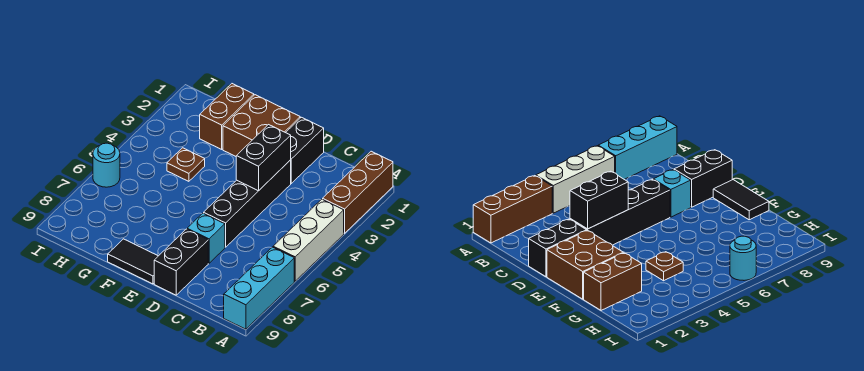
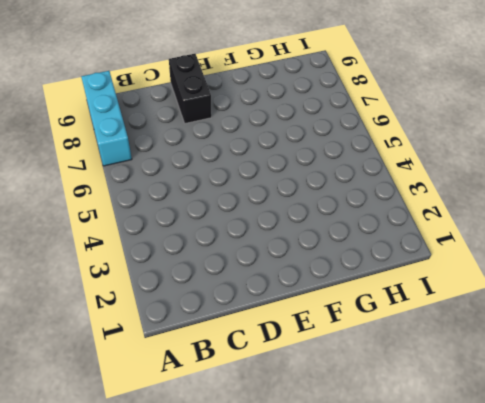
none -> brown 1x3 brick [323,151,393,233]
none -> white 1x3 brick [273,199,344,281]
none -> black 1x2 brick [286,117,324,183]

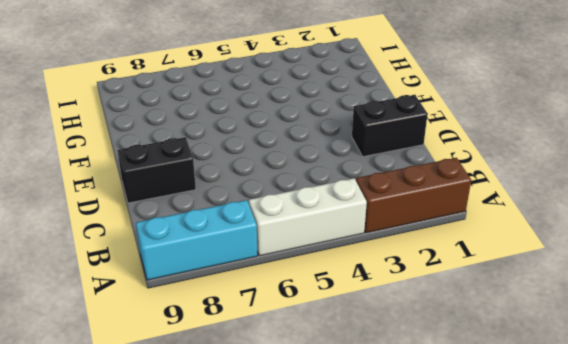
none -> black 1x4 brick [204,160,291,247]
none -> cyan 1x1 brick [187,213,225,263]
none -> brown 2x2 brick [223,95,300,156]

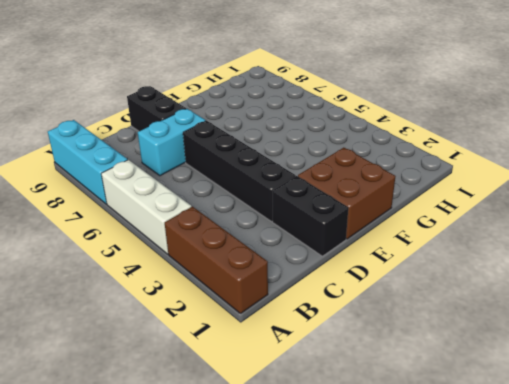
cyan 1x2 brick [138,109,206,176] -> cyan 1x1 brick [187,213,225,263]
none -> black 1x2 tile [108,239,158,284]
none -> brown 1x2 brick [200,84,254,149]
none -> brown 1x1 plate [167,148,205,181]

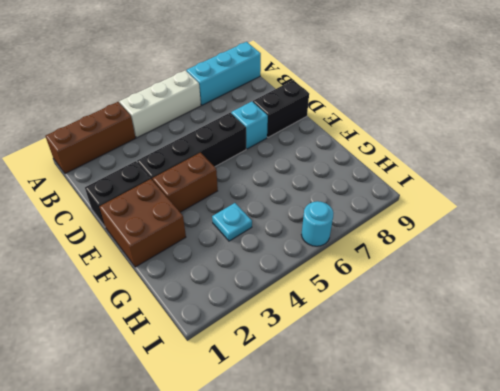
brown 1x2 brick [152,153,218,212] -> brown 1x2 brick moved to [200,84,254,149]
cyan 1x1 plate [212,203,252,241] -> brown 1x1 plate [167,148,205,181]
none -> black 1x2 tile [108,239,158,284]
none -> black 1x2 brick [236,125,291,191]

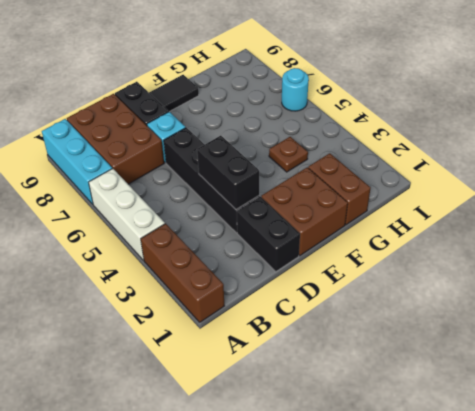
brown 2x3 brick [67,94,164,184] -> none

